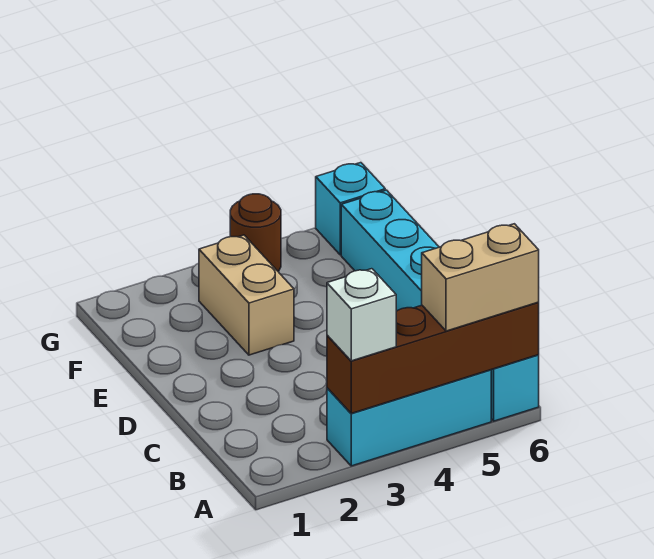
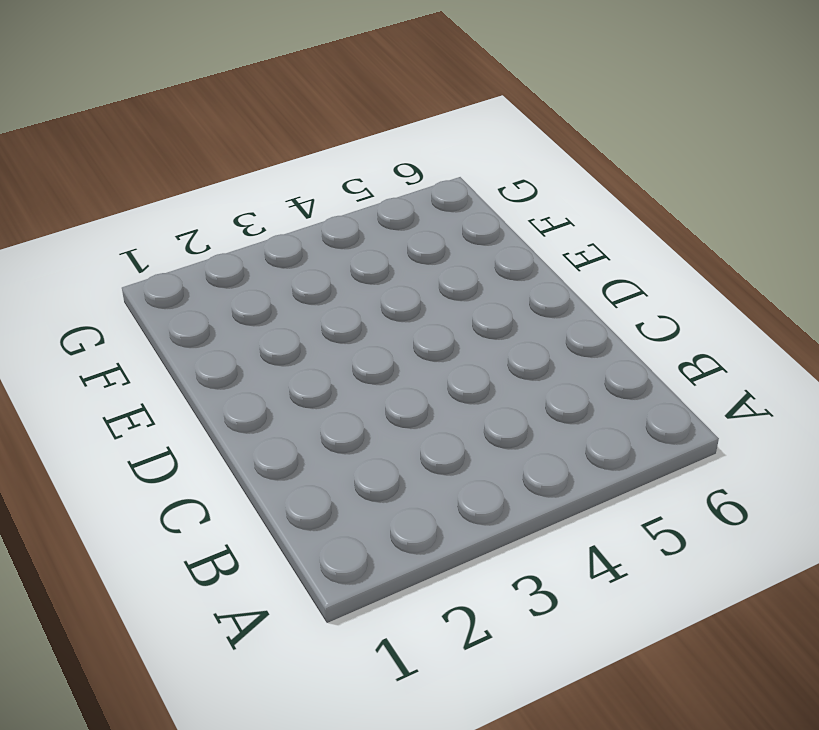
none -> cyan 1x3 brick [327,370,491,466]
none -> cyan 1x6 brick [341,190,539,421]

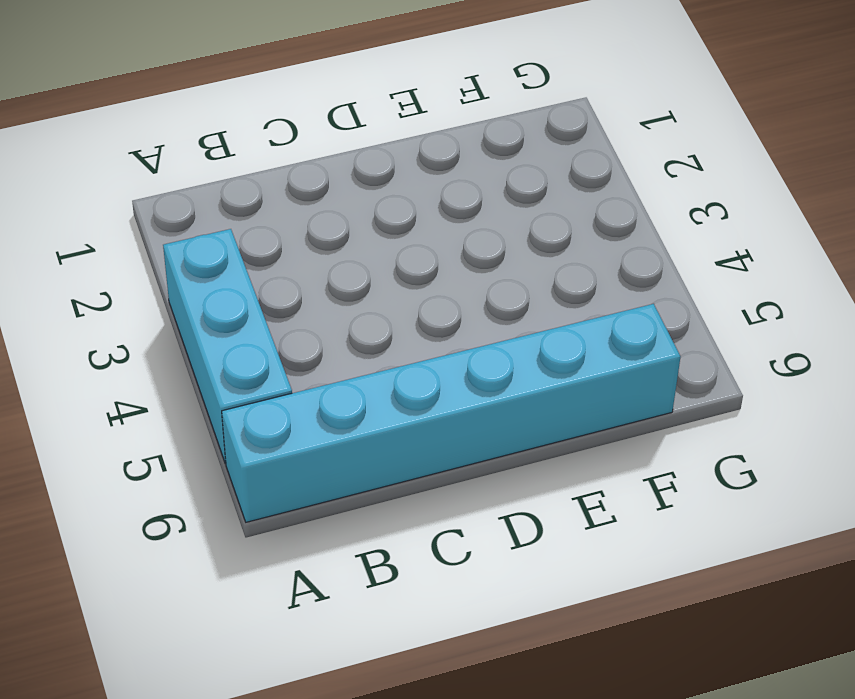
none -> tan 1x2 brick [199,235,294,355]
none -> brown 1x1 round brick [230,194,281,271]

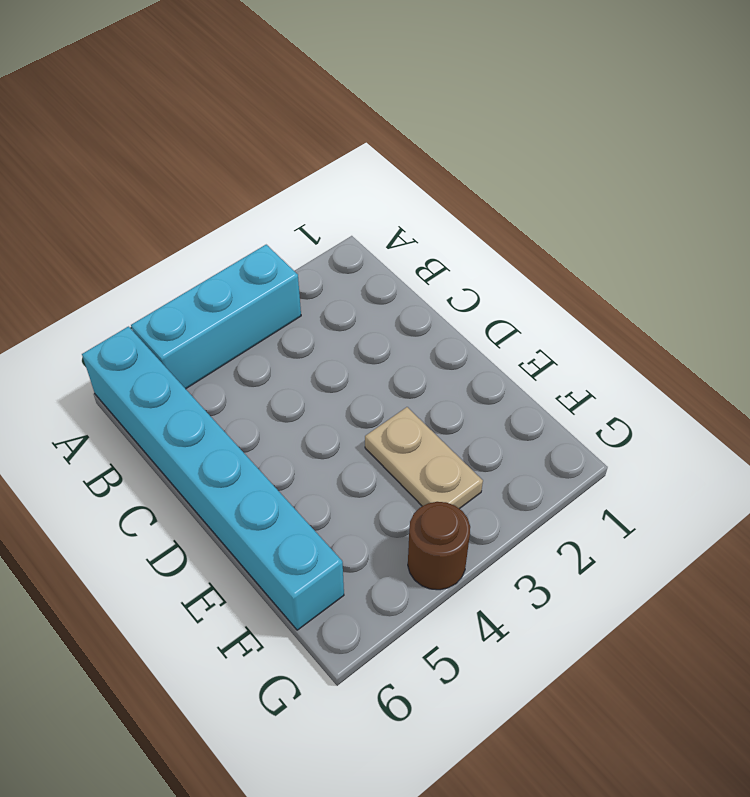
tan 1x2 plate [365,407,483,509] -> tan 1x2 brick [199,235,294,355]
none -> cyan 1x1 brick [316,163,385,255]
none -> brown 1x4 brick [327,302,539,413]

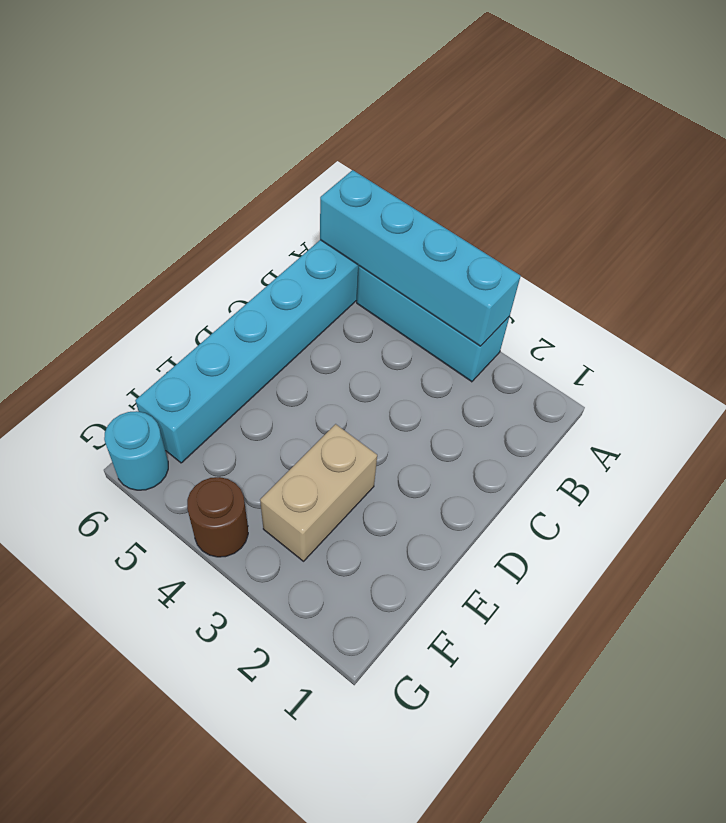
cyan 1x4 brick [320,170,521,346] -> brown 1x4 brick [327,302,539,413]
cyan 1x1 round brick [104,411,168,490] -> cyan 1x1 brick [316,163,385,255]
none -> white 1x1 brick [327,269,396,361]
none -> tan 1x2 brick [422,224,539,331]

